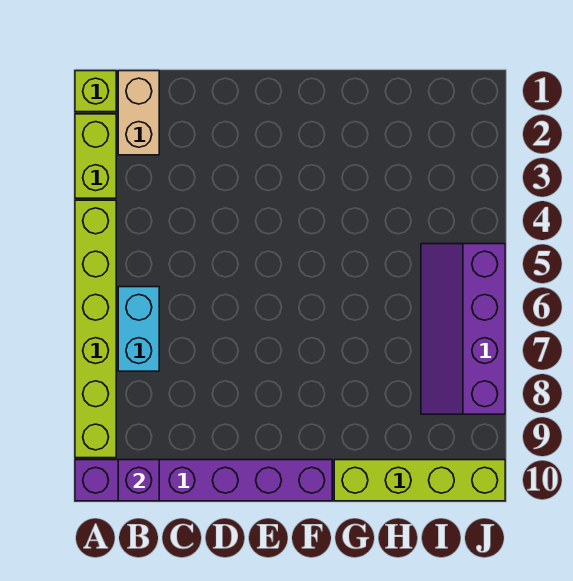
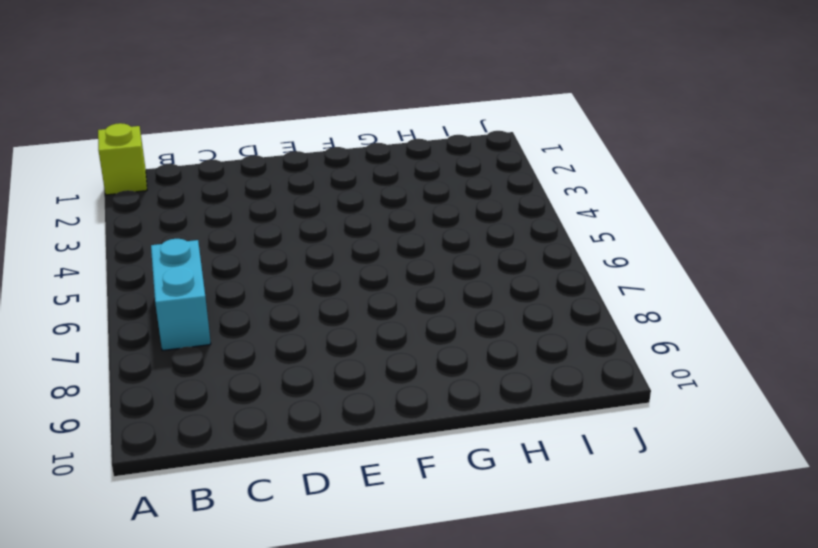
none -> lime 1x2 brick [75,114,116,198]
none -> lime 1x6 brick [75,200,116,458]

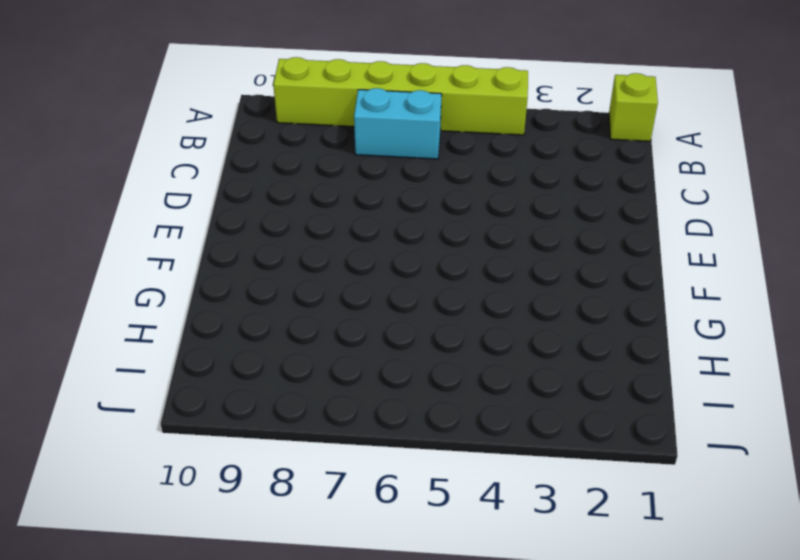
none -> lime 1x2 brick [75,114,116,198]
none -> purple 1x6 brick [75,460,332,501]

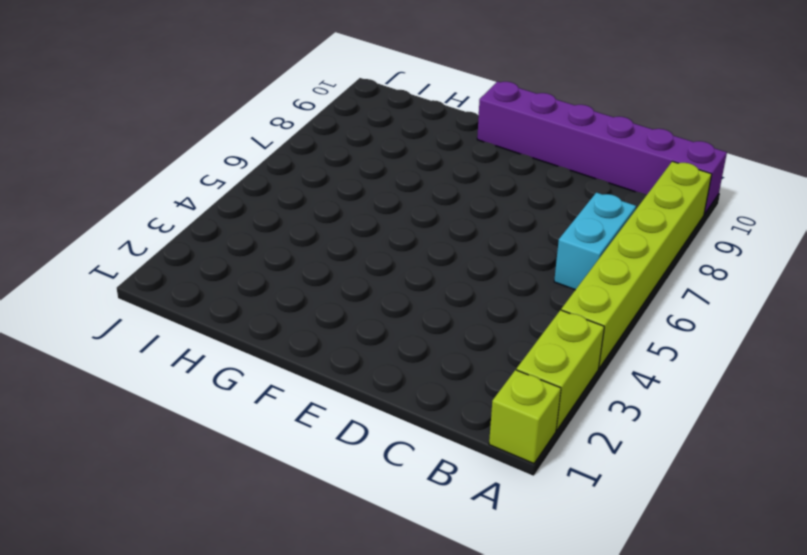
none -> tan 1x2 brick [118,71,159,155]
none -> lime 1x4 brick [334,460,505,501]

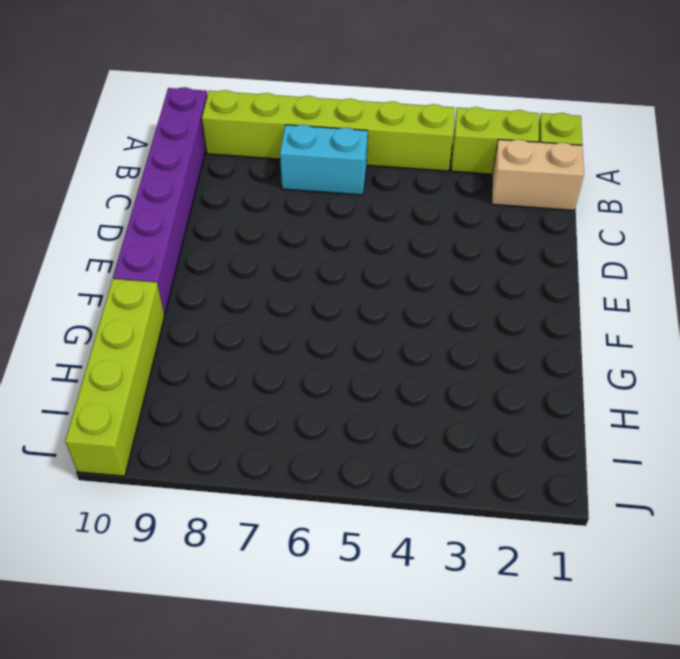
none -> purple 2x4 slope [421,244,505,414]
none -> purple 1x1 brick [118,460,159,501]

